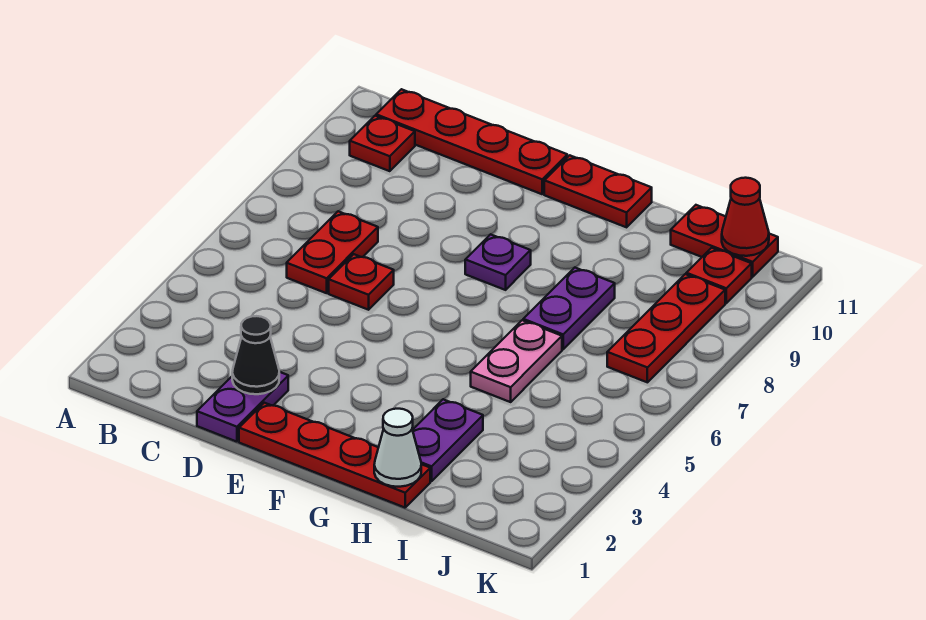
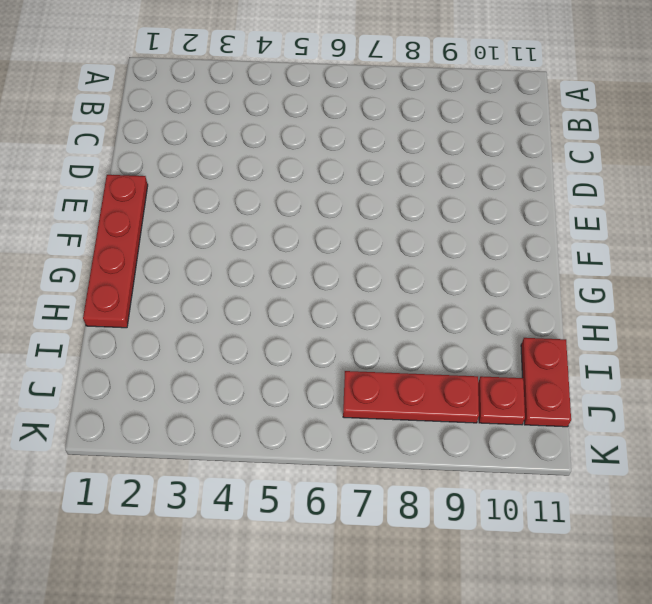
none -> red 1x1 plate [350,116,415,171]
none -> red 1x4 plate [376,89,567,194]
none -> red 1x2 plate [287,211,378,293]

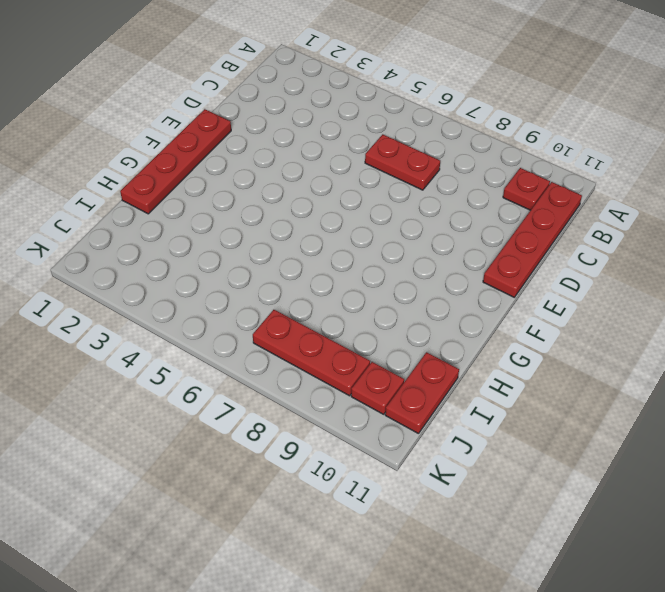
none -> purple 1x2 plate [197,372,288,442]
none -> red 1x1 plate [329,254,394,310]
none -> purple 1x1 plate [465,234,531,290]

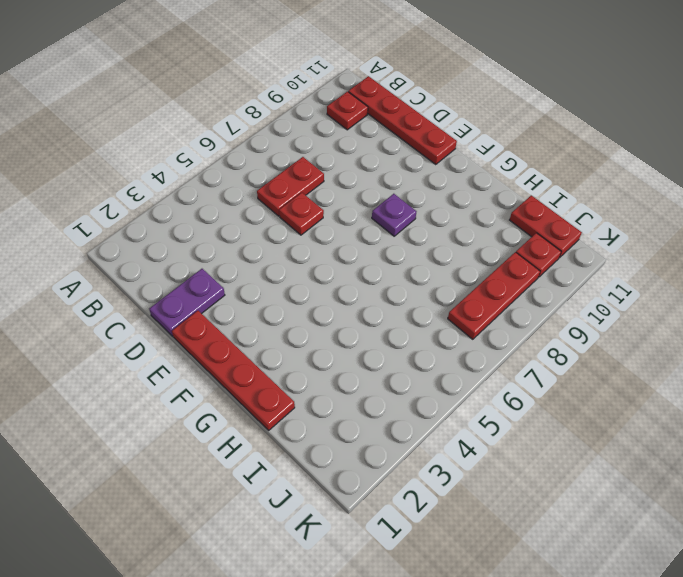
none -> red 1x2 plate [544,155,652,227]
none -> purple 1x2 plate [413,399,483,481]
none -> pink 1x2 plate [471,320,562,402]

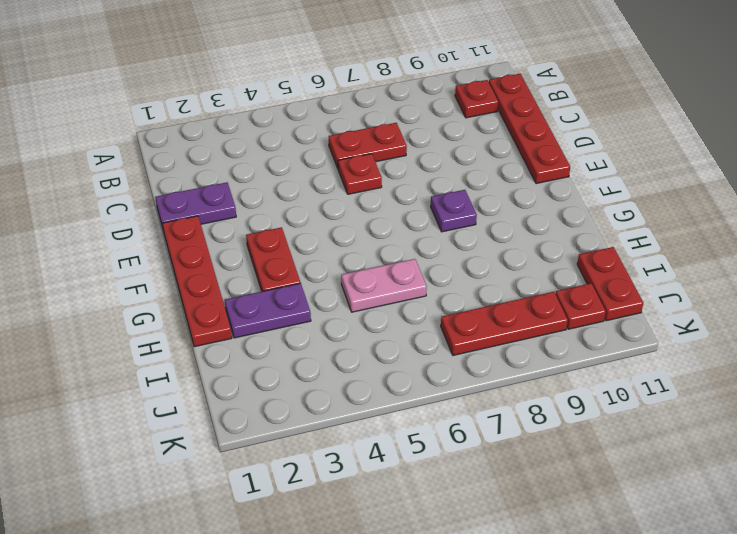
red 1x2 plate [246,227,300,291] -> red 1x2 plate moved to [544,155,652,227]
none -> purple 1x2 plate [523,268,615,349]
none -> black 1x1 cone [232,316,279,394]
none -> white 1x1 cone [374,409,421,487]

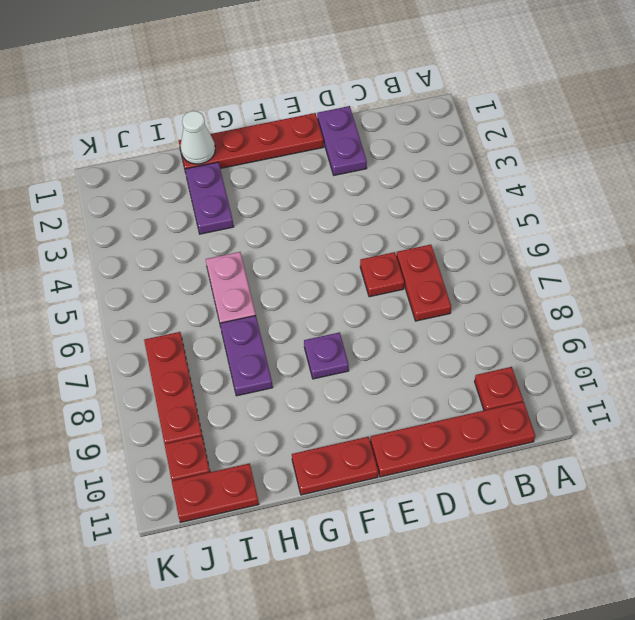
none -> black 1x1 cone [232,316,279,394]
none -> red 1x1 cone [722,178,769,256]

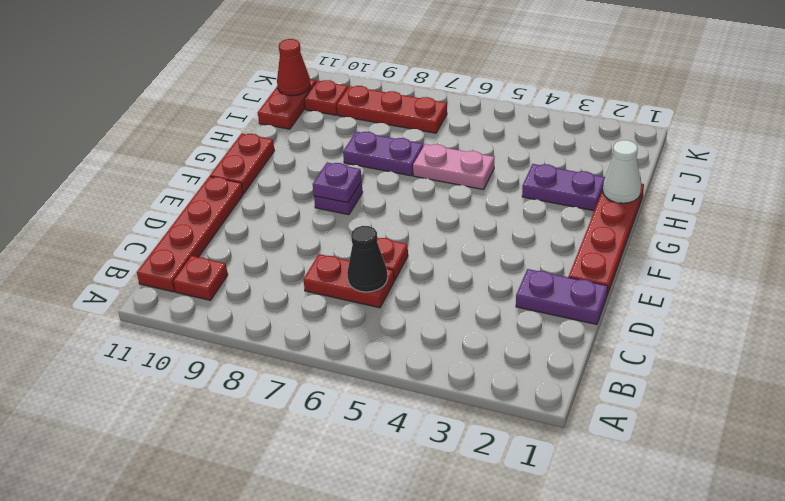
black 1x1 cone [347,226,388,292] -> black 1x1 cone moved to [232,316,279,394]
purple 1x1 plate [313,163,362,203] -> none

